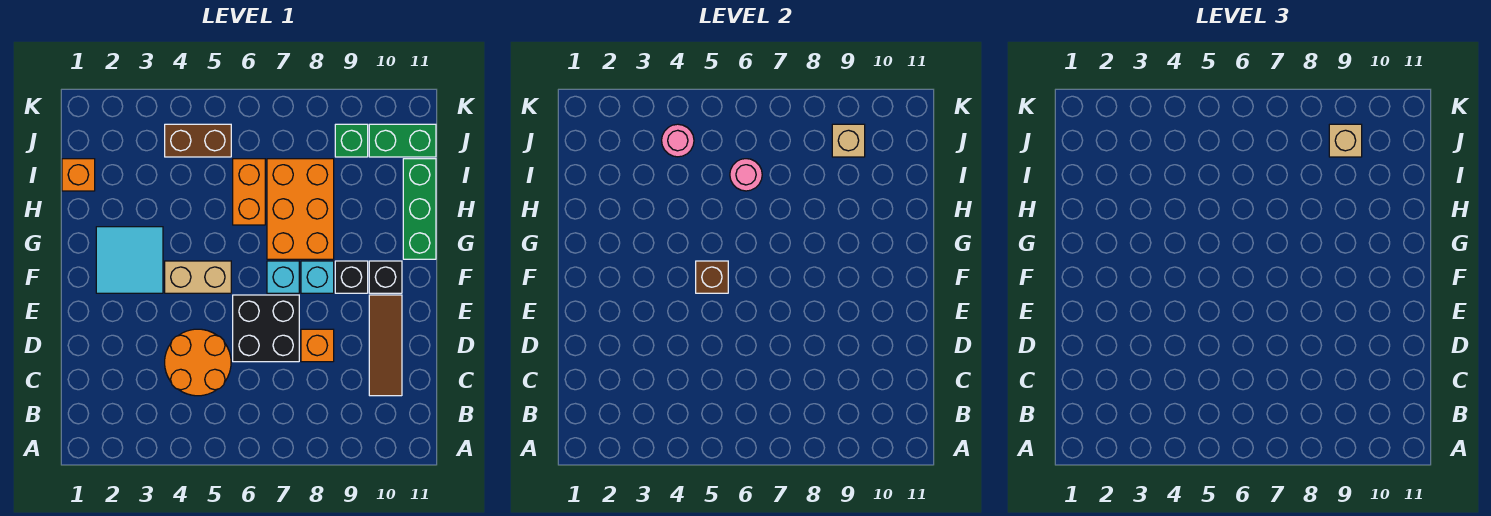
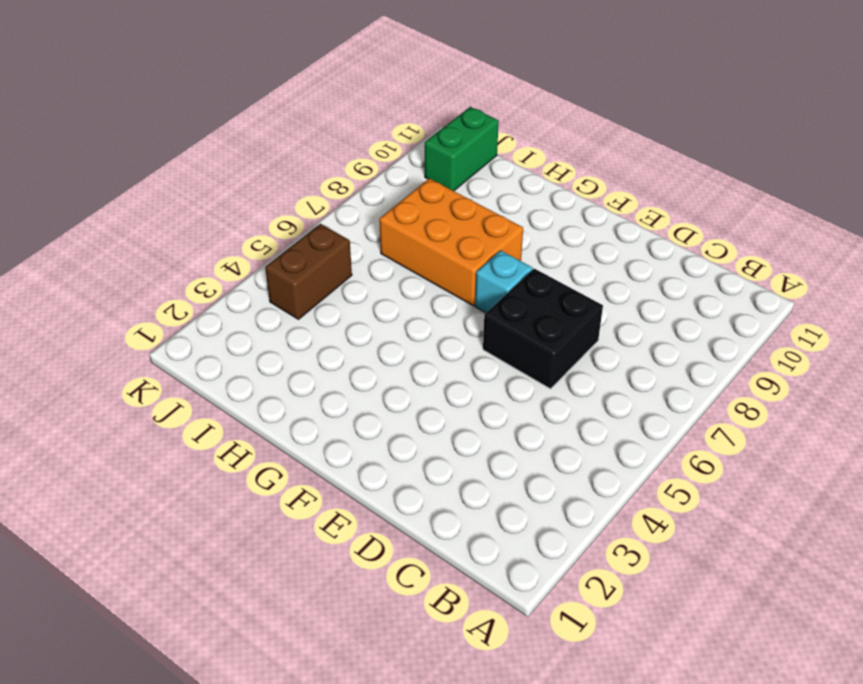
none -> orange 2x2 round brick [165,329,231,396]
none -> brown 1x3 tile [369,295,402,396]
none -> orange 1x1 brick [301,329,334,362]

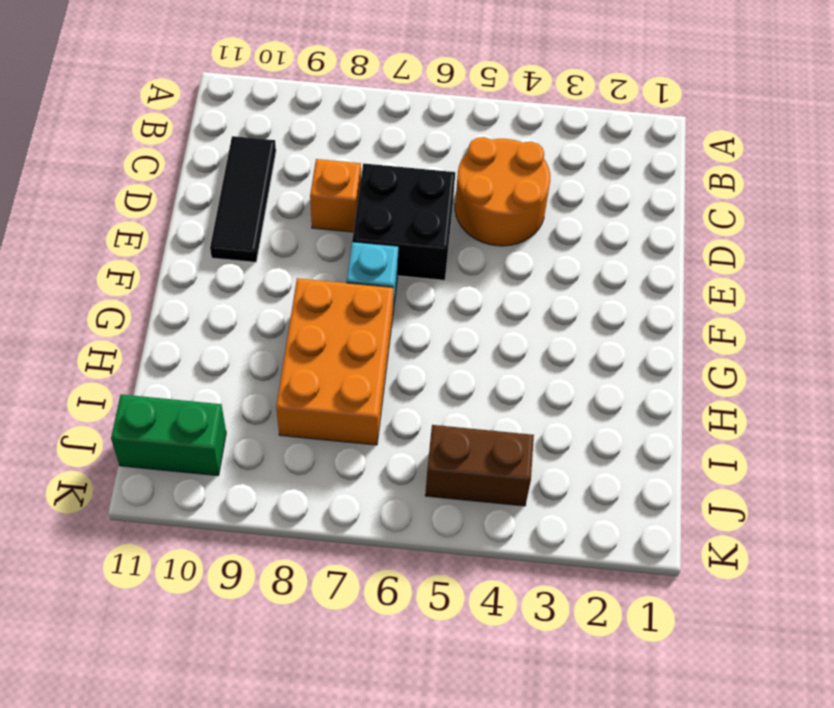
black 1x3 tile [210,136,276,262] -> brown 1x3 tile [369,295,402,396]
none -> cyan 2x2 tile [96,227,163,293]
none -> tan 1x2 brick [165,261,231,293]
none -> cyan 1x1 brick [301,261,334,293]

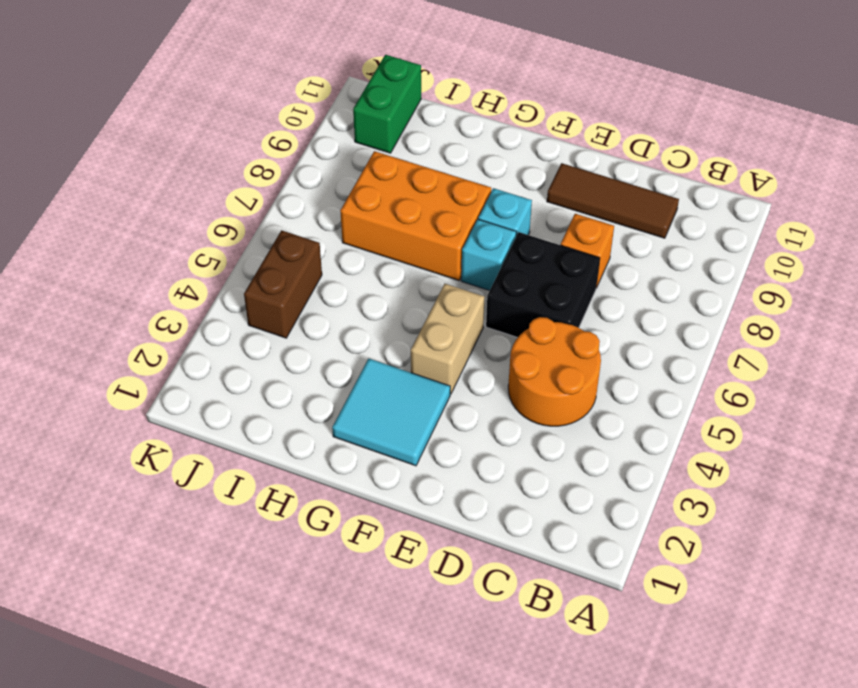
none -> black 1x1 brick [335,261,368,293]
none -> black 1x1 brick [369,261,402,293]
none -> green 1x3 brick [403,159,436,259]

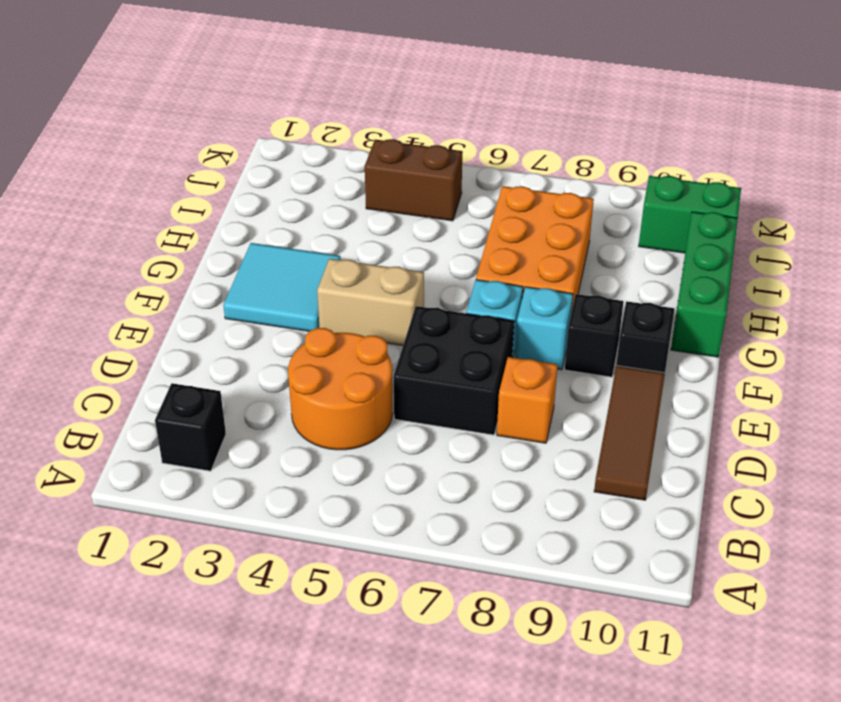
black 1x1 brick [155,383,226,471] -> none
none -> orange 1x2 brick [233,159,265,225]
none -> orange 1x1 brick [62,159,95,191]
none -> green 1x1 brick [335,124,368,157]

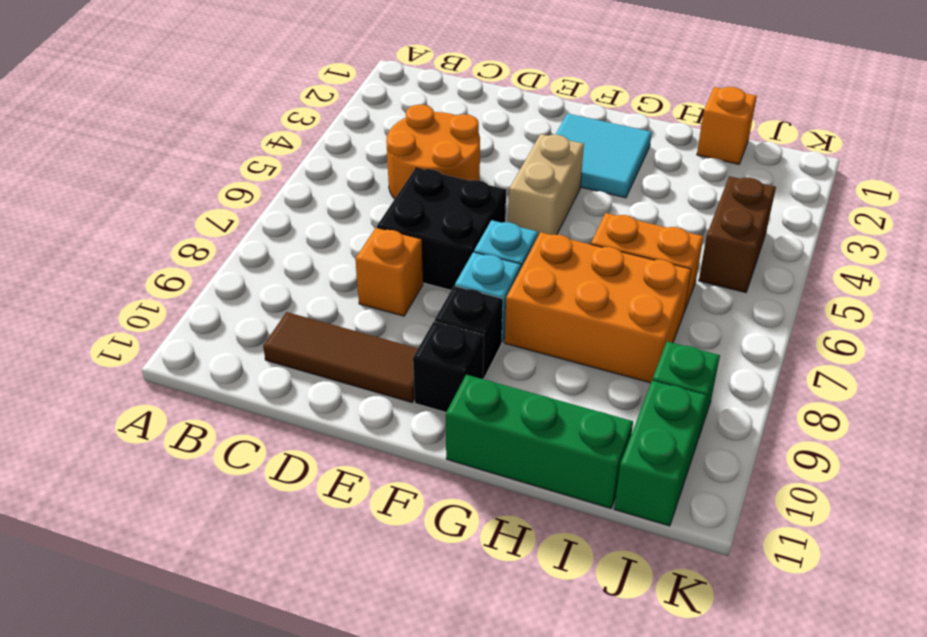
none -> brown 1x1 brick [696,261,728,293]
none -> pink 1x1 round brick [730,159,762,191]
none -> pink 1x1 round brick [662,124,694,157]

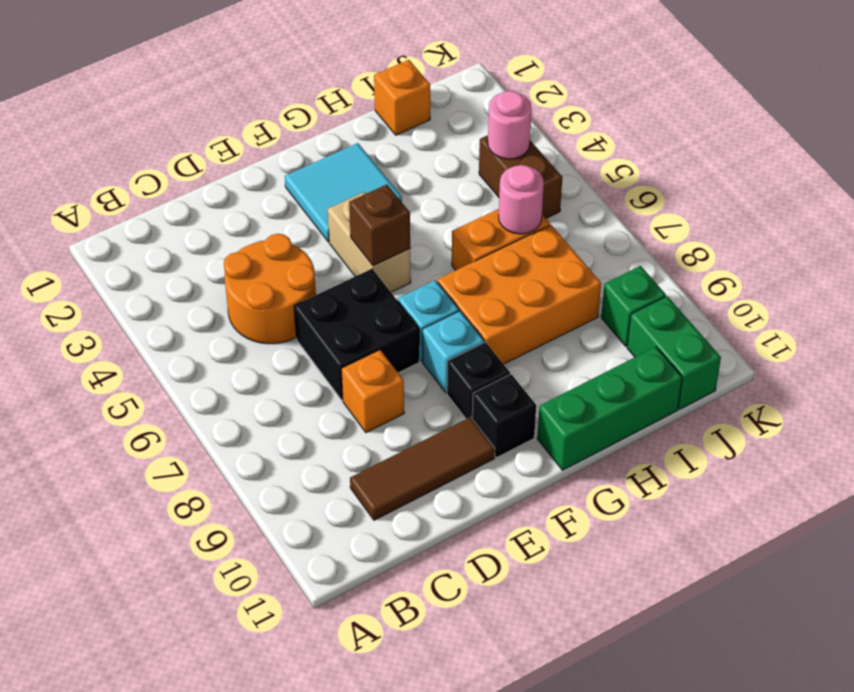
none -> tan 1x1 brick [832,124,865,157]
none -> tan 1x1 brick [1329,124,1362,157]

